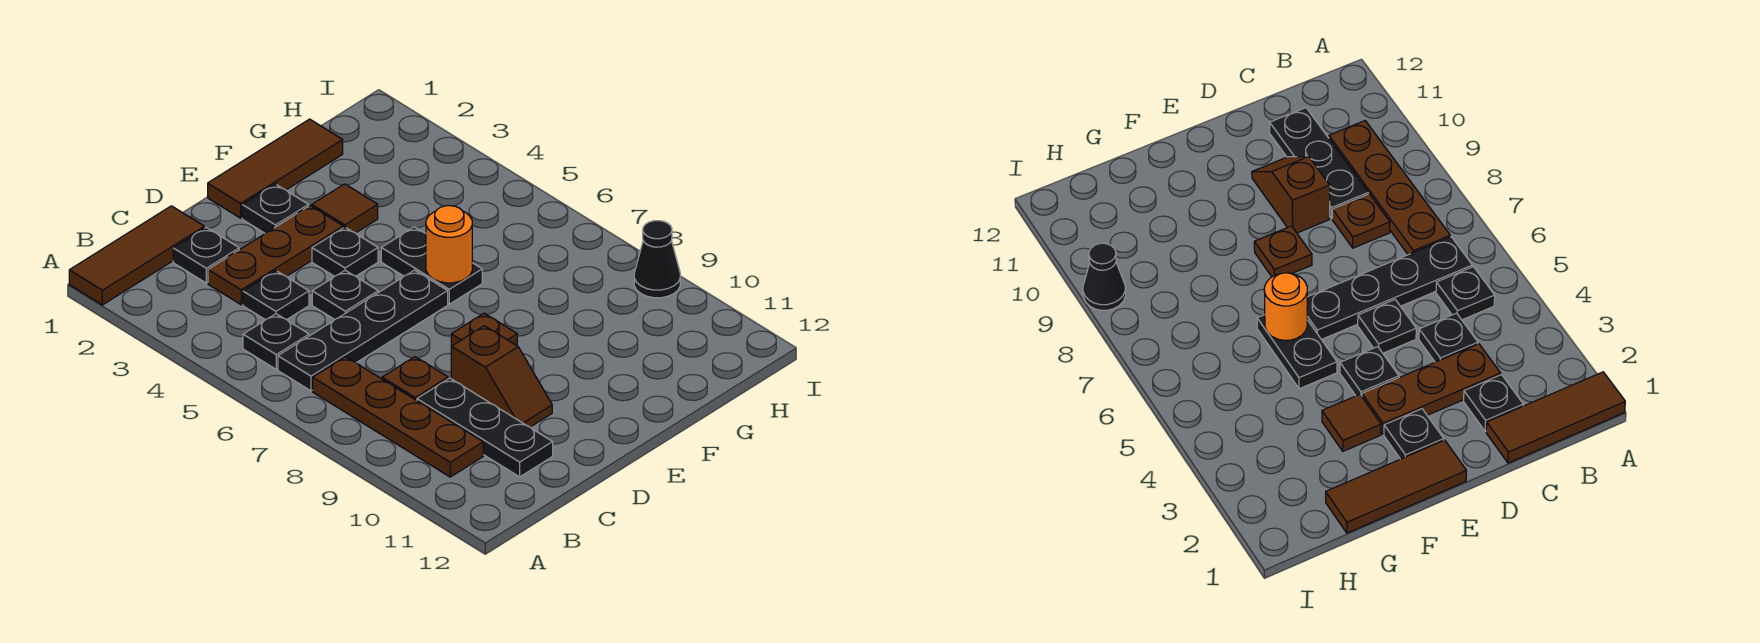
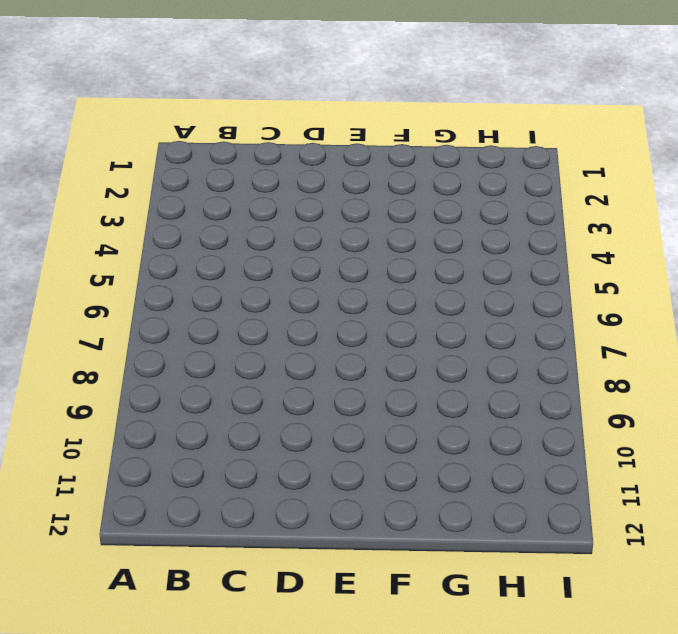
none -> brown 1x3 tile [69,206,204,305]
none -> black 1x1 plate [243,314,309,369]
none -> black 1x4 plate [278,270,448,391]

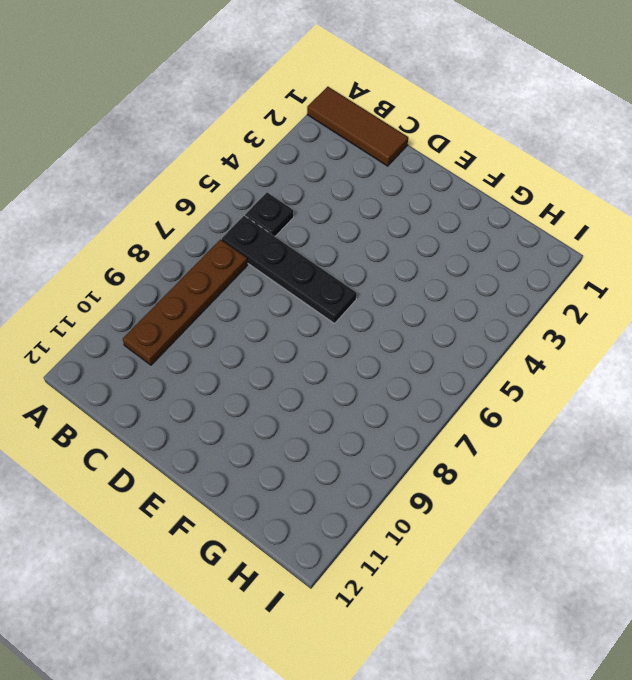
none -> black 1x1 plate [173,228,239,283]
none -> brown 1x3 plate [208,206,343,305]
none -> black 1x1 plate [243,271,309,320]

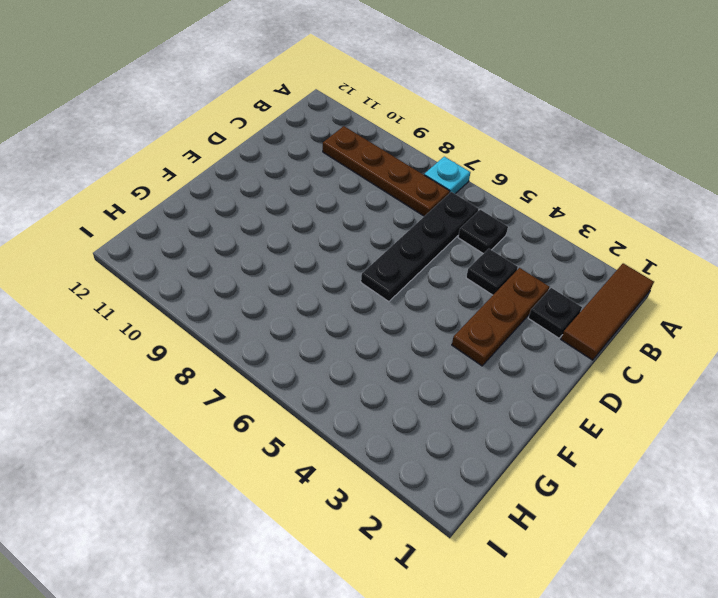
cyan 1x1 plate [424,157,470,194] -> none
none -> brown 1x1 plate [382,357,448,400]
none -> black 1x3 plate [417,378,553,477]
none -> black 1x1 plate [312,270,378,320]

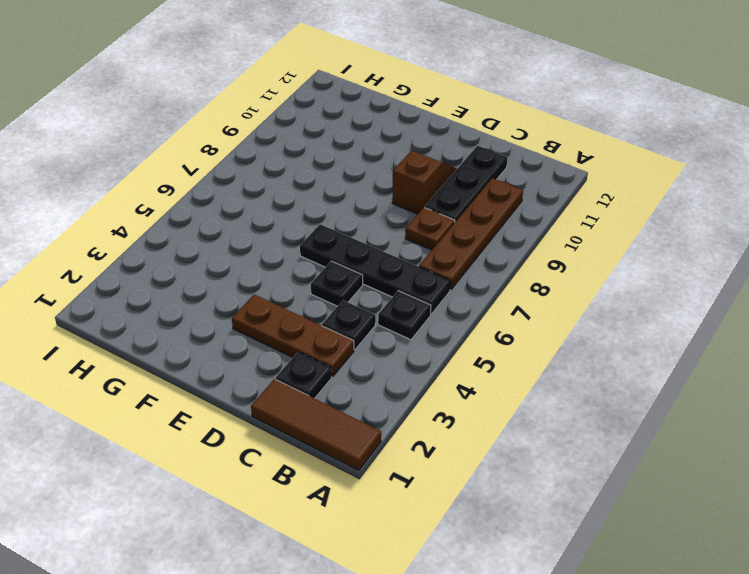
none -> brown 1x3 tile [208,119,343,218]
none -> black 1x1 plate [242,184,308,233]
none -> black 1x1 plate [312,227,378,276]

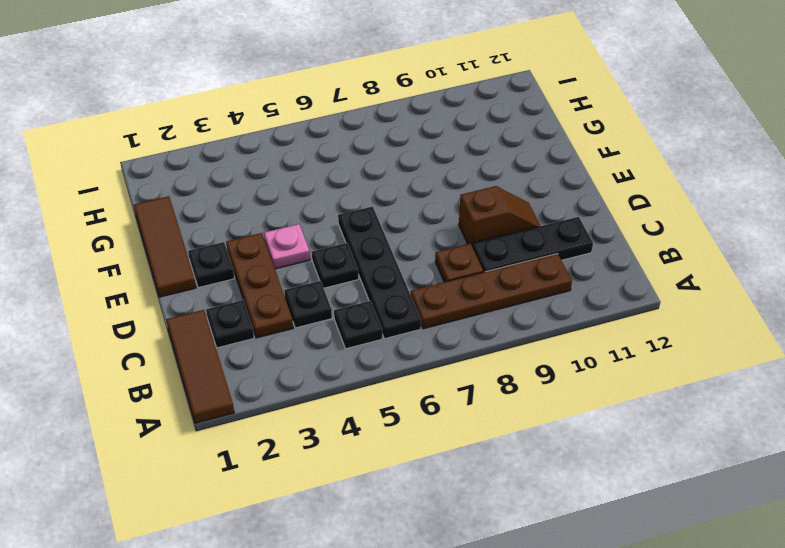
pink 1x1 plate [264,224,310,269] -> black 1x1 plate [312,227,378,276]
none -> brown 1x1 plate [451,313,517,346]
none -> brown 1x1 tile [312,184,378,233]
none -> black 1x2 plate [381,227,482,304]

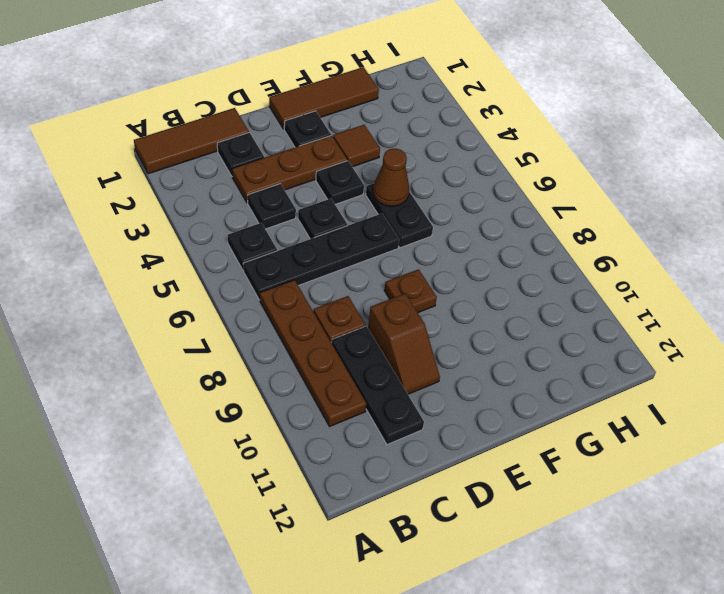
brown 1x1 cone [373,149,409,206] -> none
none -> black 1x1 cone [634,221,680,298]
none -> orange 1x1 round brick [426,206,472,283]

